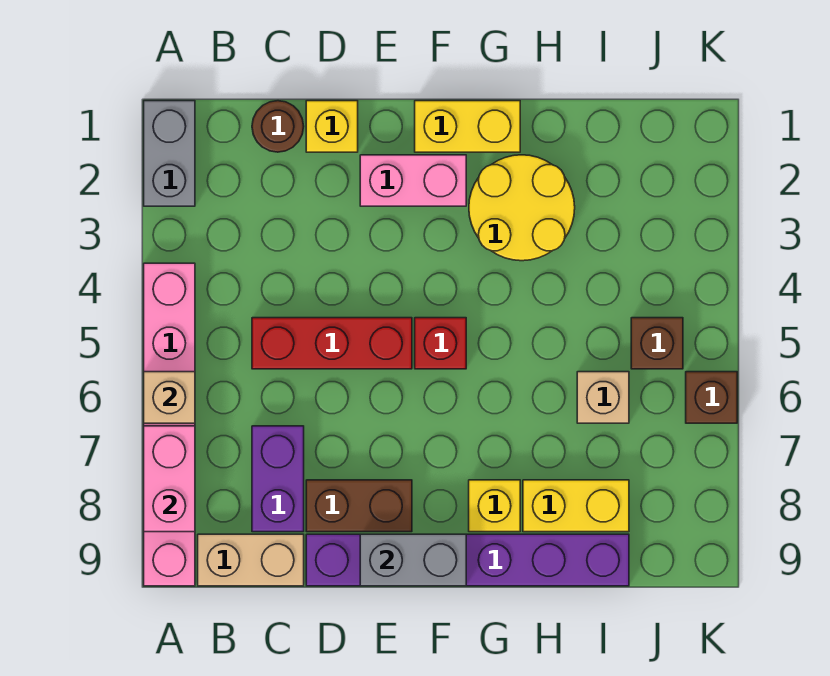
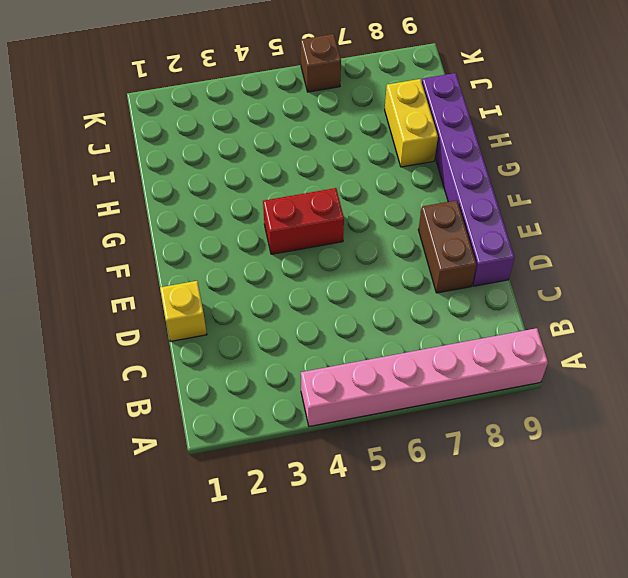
red 1x2 brick [263,188,344,254] -> red 1x1 brick [415,318,466,369]
none -> grey 1x2 brick [144,101,195,206]
none -> tan 1x2 brick [198,534,304,586]
none -> brown 1x1 round brick [252,101,304,152]

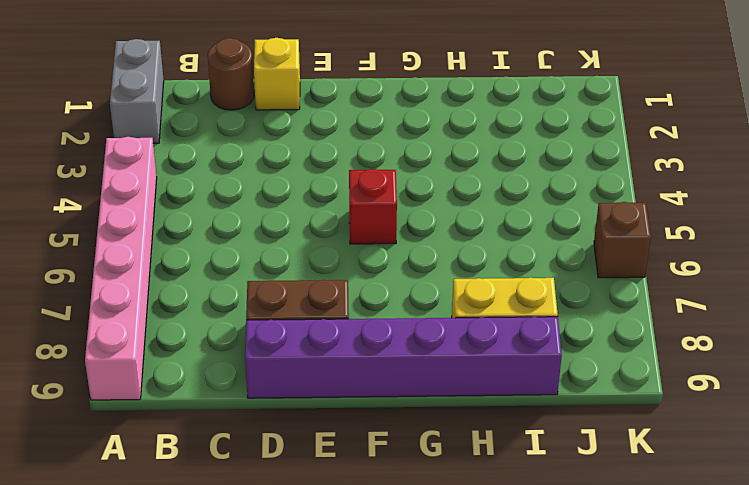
none -> tan 1x2 brick [198,534,304,586]
none -> red 1x3 brick [252,318,412,369]
none -> purple 1x2 brick [252,426,304,532]

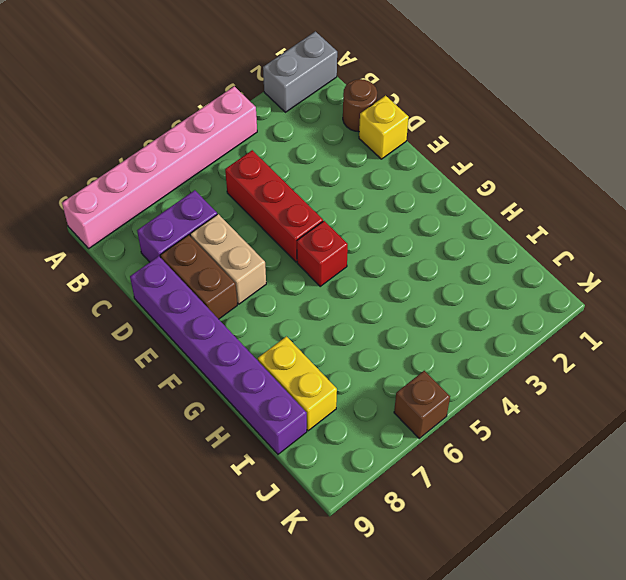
tan 1x2 brick [190,214,266,304] -> tan 1x2 brick moved to [198,534,304,586]
none -> pink 1x2 brick [360,155,466,206]
none -> yellow 1x2 brick [415,101,520,152]
none -> yellow 2x2 round brick [469,155,575,261]

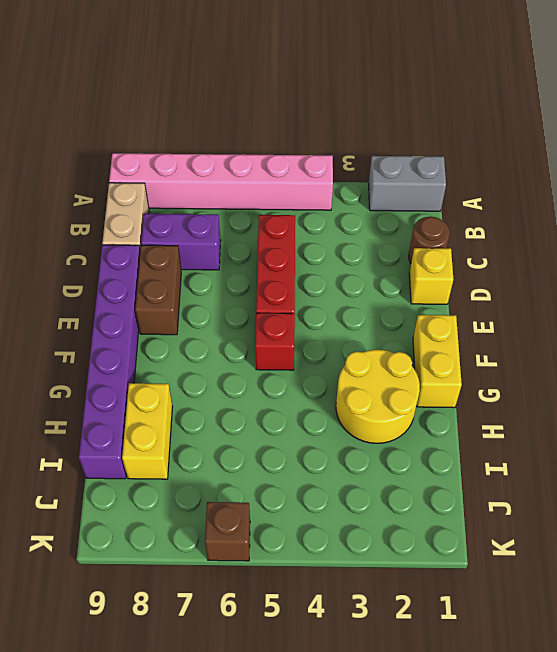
none -> pink 1x2 brick [360,155,466,206]
none -> yellow 1x1 brick [469,480,520,532]
none -> tan 1x1 brick [577,372,629,423]

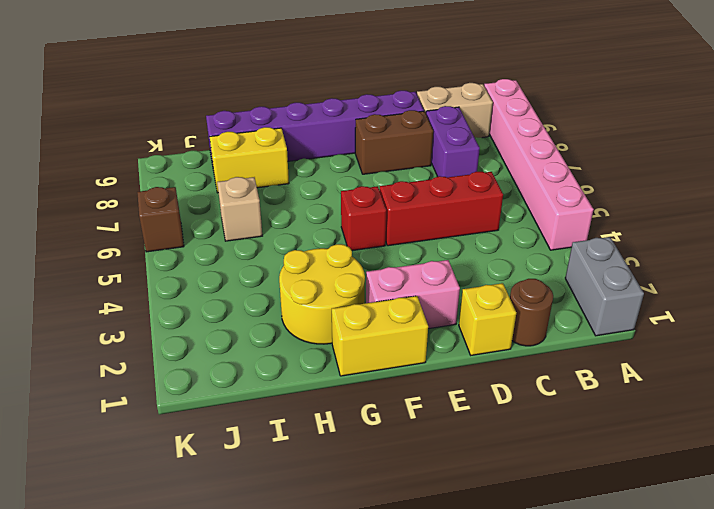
none -> yellow 1x1 brick [469,480,520,532]
none -> brown 1x1 brick [631,318,683,369]
none -> tan 1x1 brick [144,372,195,423]

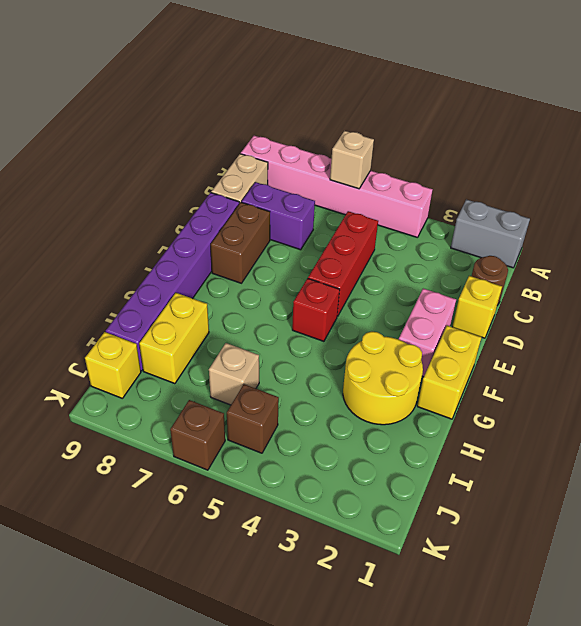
yellow 1x1 brick [85,332,141,398] -> yellow 1x1 brick moved to [469,480,520,532]
none -> pink 1x2 brick [144,426,195,532]
none -> grey 1x2 brick [360,534,466,586]

